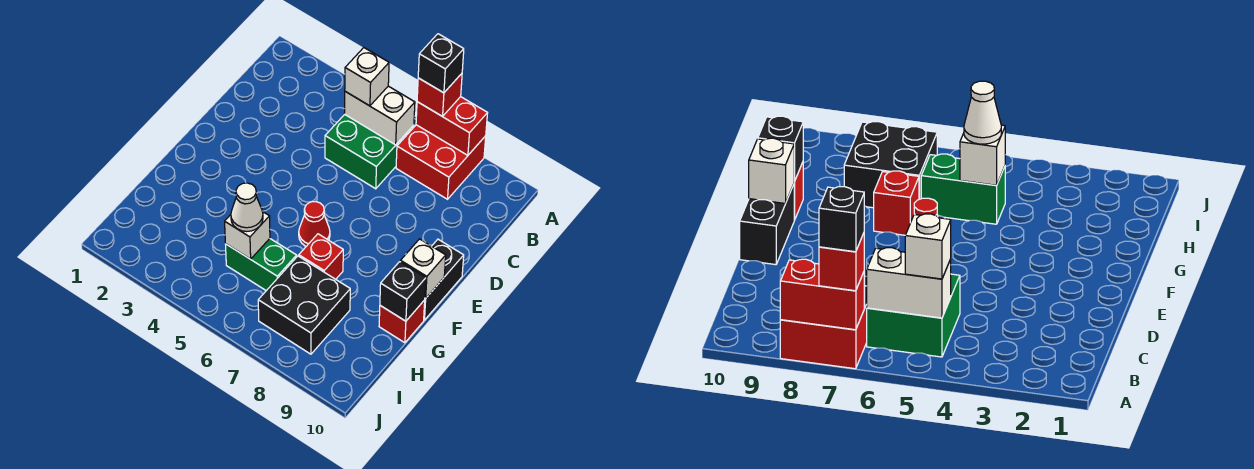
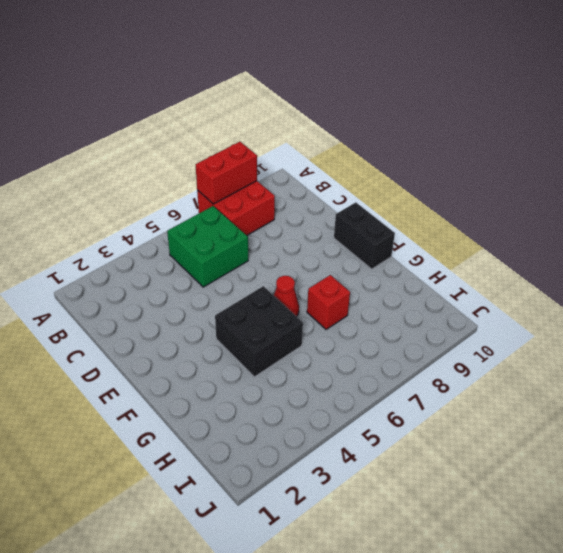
black 2x2 brick [215,286,303,377] -> black 2x2 brick moved to [258,256,350,354]
none -> red 1x1 brick [379,300,425,343]
none -> green 1x2 brick [226,239,297,291]
none -> white 1x2 brick [344,86,415,145]

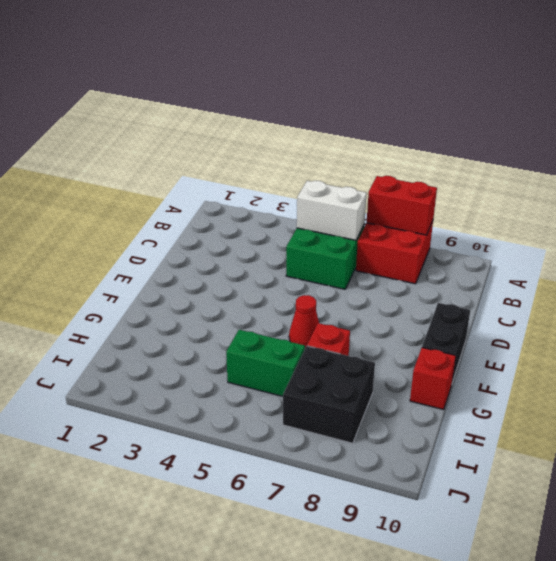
none -> white 1x1 brick [401,239,446,298]
none -> black 1x1 brick [380,262,426,321]
none -> white 1x1 brick [225,212,270,259]

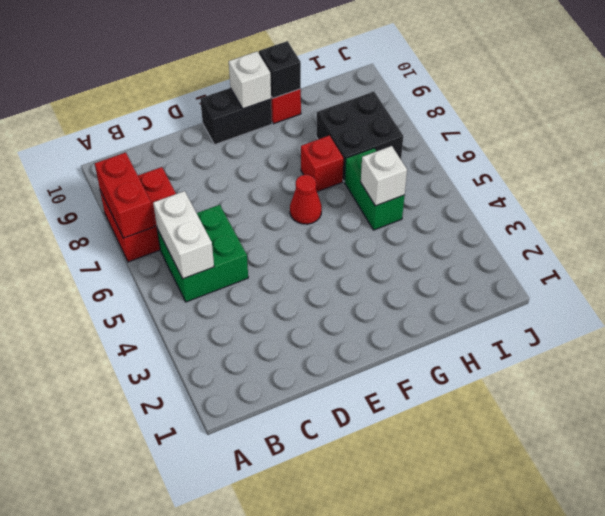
none -> red 1x1 brick [417,74,462,117]
none -> white 1x1 brick [345,48,389,106]
none -> white 1x1 cone [231,183,263,232]

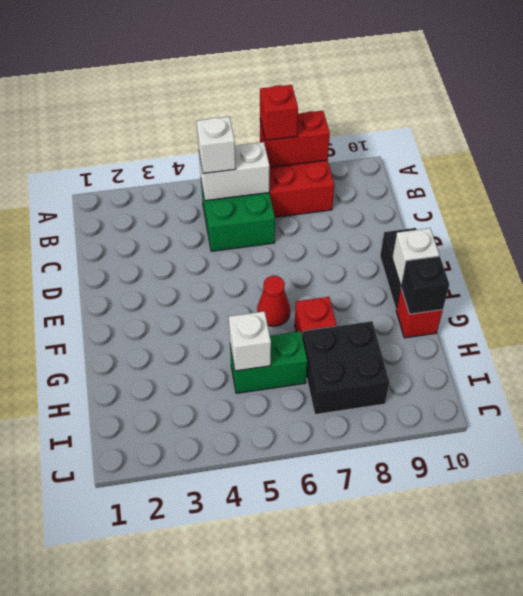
none -> white 1x1 cone [231,183,263,232]
none -> black 1x1 brick [418,34,464,93]

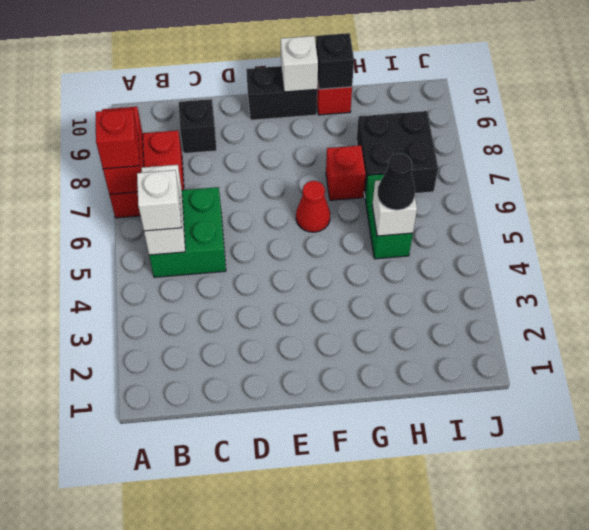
black 1x1 brick [179,99,217,154] -> black 1x1 brick moved to [418,34,464,93]
black 1x1 cone [378,153,415,210] -> white 1x1 cone [231,183,263,232]

